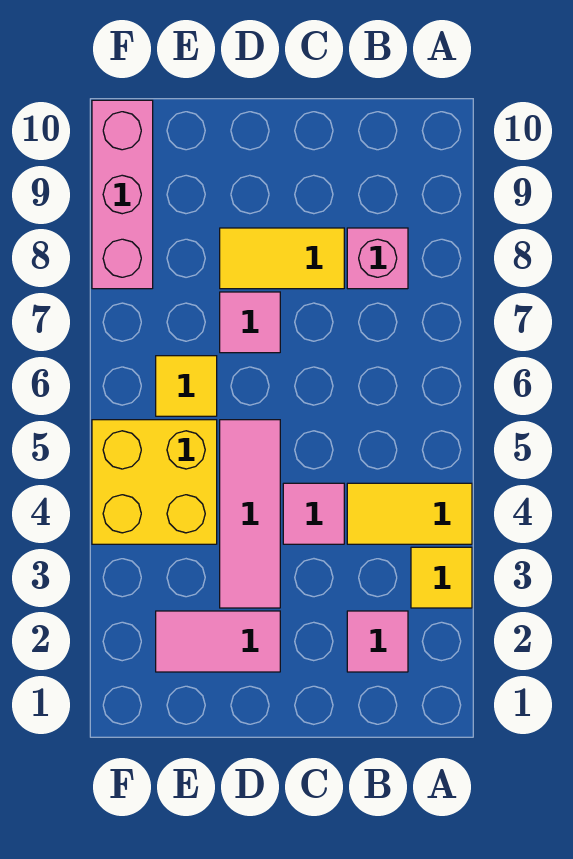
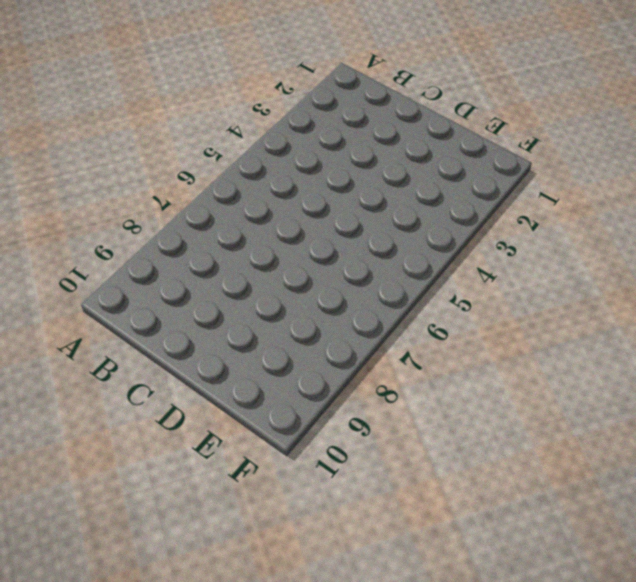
none -> yellow 1x1 tile [411,547,472,608]
none -> yellow 1x2 tile [347,483,472,544]
none -> pink 1x1 tile [347,611,408,672]

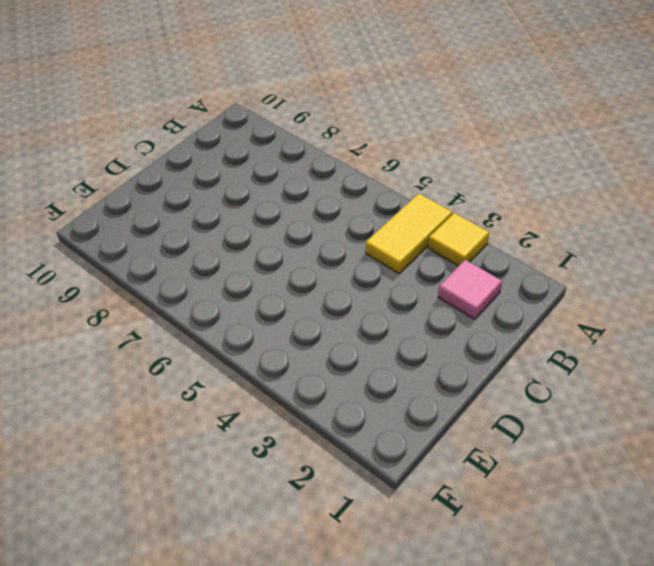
none -> pink 1x1 brick [347,228,408,289]
none -> pink 1x1 tile [283,483,344,544]
none -> yellow 1x2 tile [220,228,344,289]

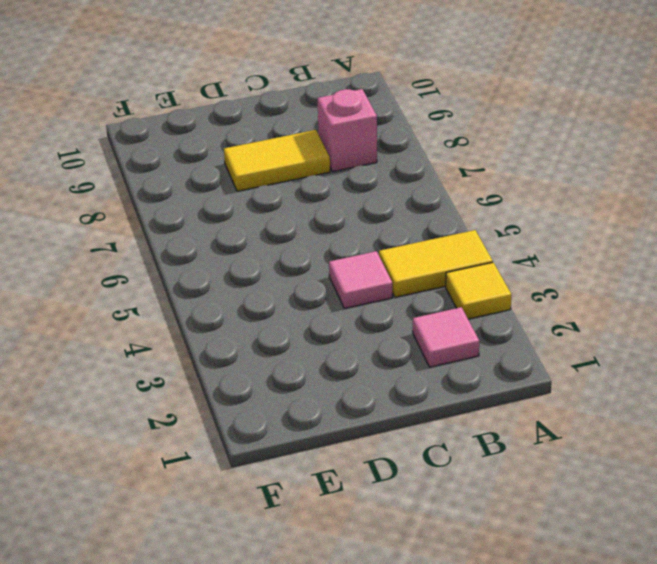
none -> pink 1x2 tile [156,611,280,672]
none -> pink 1x3 tile [220,420,280,608]
none -> pink 1x1 tile [220,292,280,353]

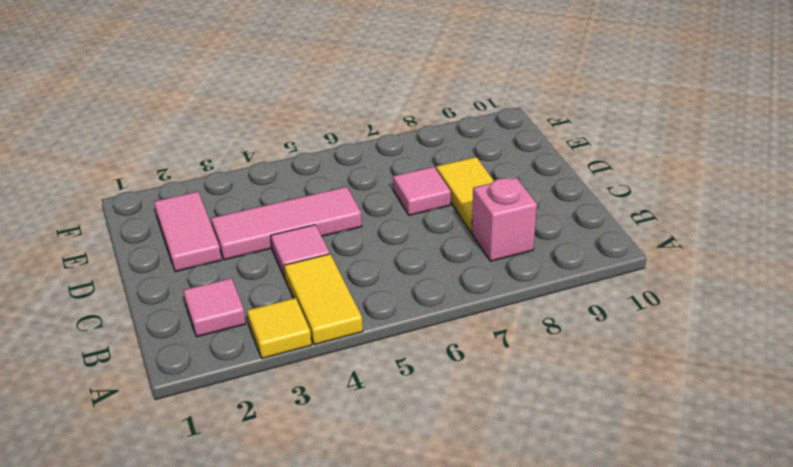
none -> yellow 2x2 brick [92,420,217,544]
none -> yellow 1x1 tile [156,356,217,416]
none -> pink 1x3 brick [92,100,153,289]

